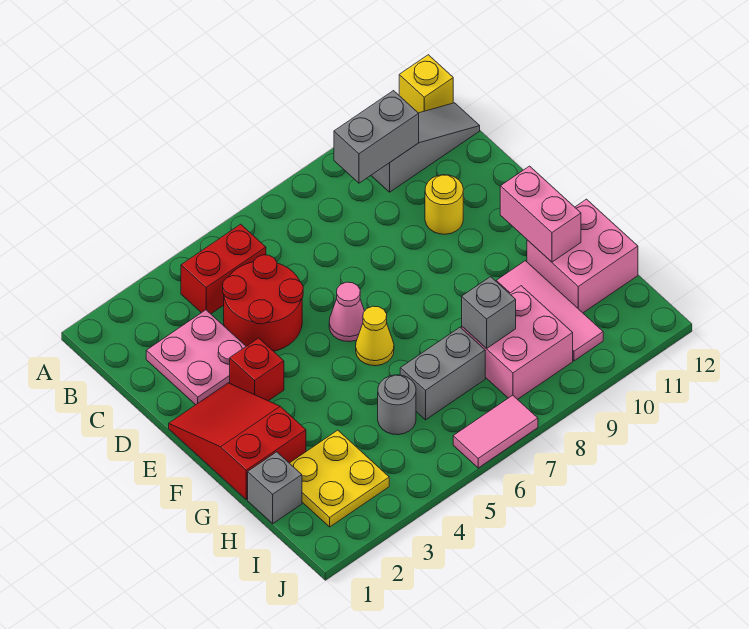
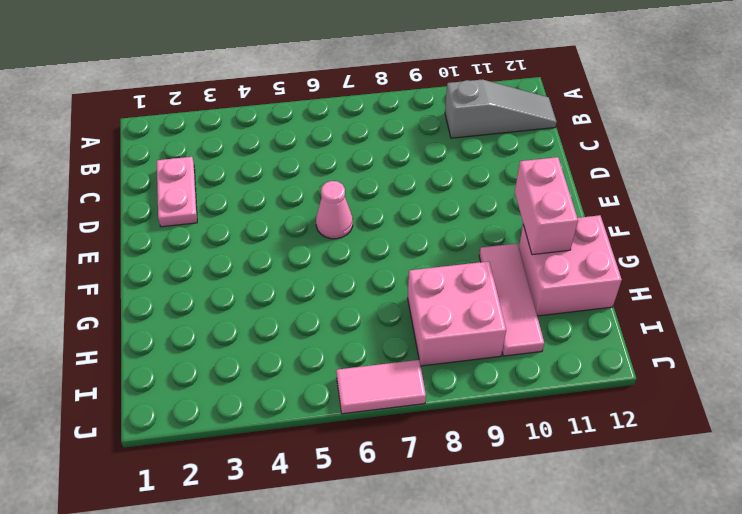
pink 1x2 plate [157,157,197,227] -> pink 2x2 plate [146,310,246,405]
none -> yellow 1x1 brick [399,55,453,113]
none -> red 1x2 brick [181,224,266,314]
none -> red 2x2 round brick [223,255,303,351]

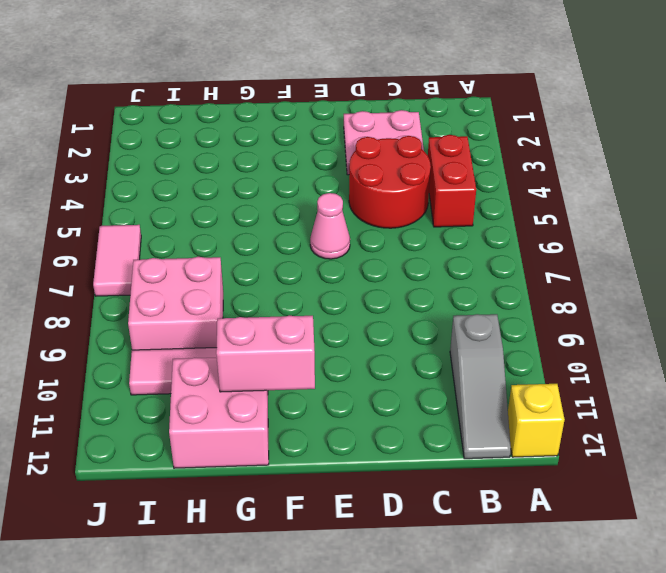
none -> yellow 1x1 round brick [425,175,463,234]
none -> red 2x3 slope [169,383,306,500]
none -> red 1x1 brick [230,338,284,401]

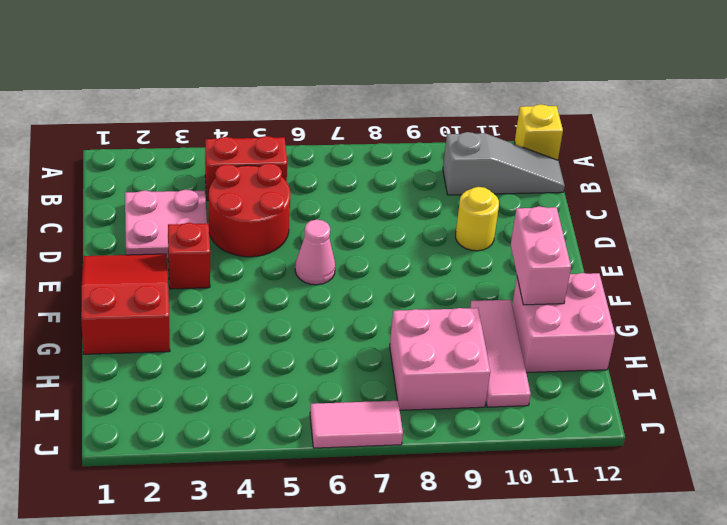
none -> yellow 1x1 cone [356,306,394,366]
none -> grey 1x1 brick [248,452,302,524]
none -> yellow 2x2 plate [290,430,389,527]

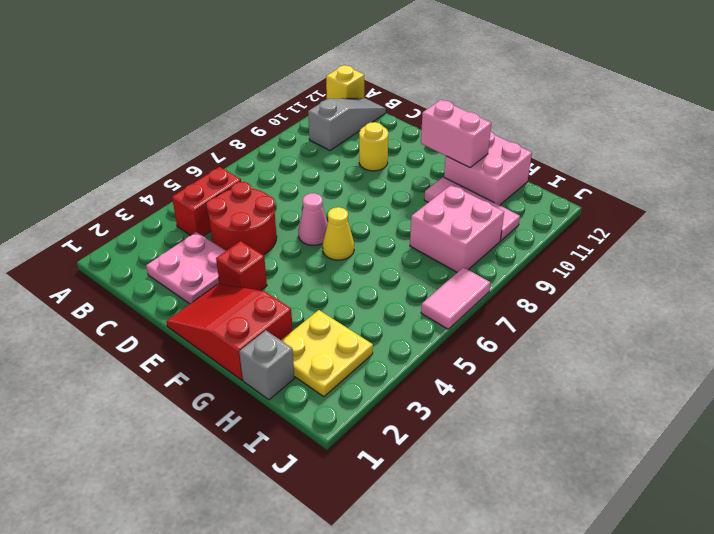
none -> grey 1x1 round brick [378,375,416,435]
none -> grey 1x2 brick [400,327,485,420]
none -> grey 1x2 brick [334,91,419,183]

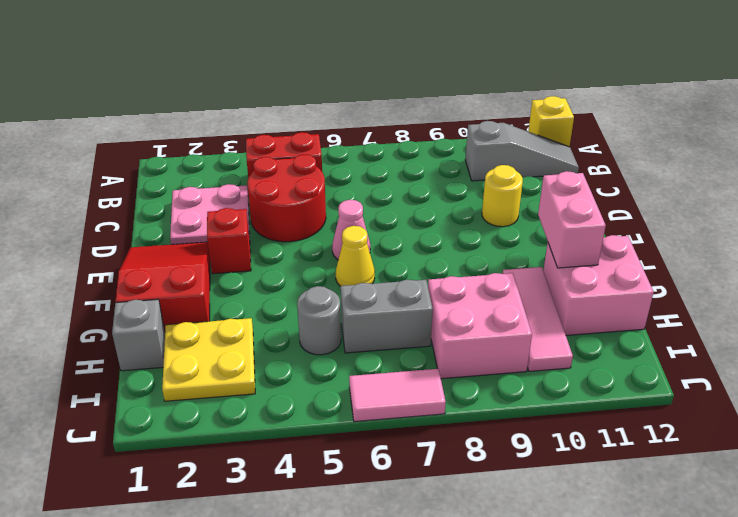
none -> grey 1x2 brick [334,91,419,183]
none -> grey 1x1 brick [462,277,516,349]

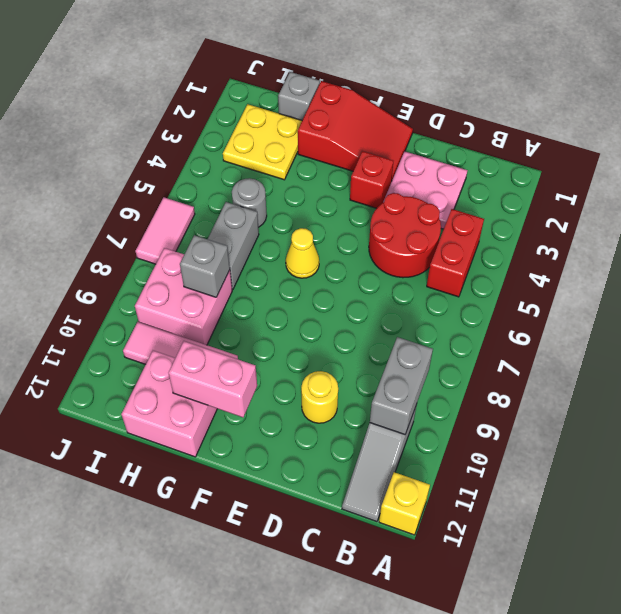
none -> pink 1x1 cone [329,282,364,342]

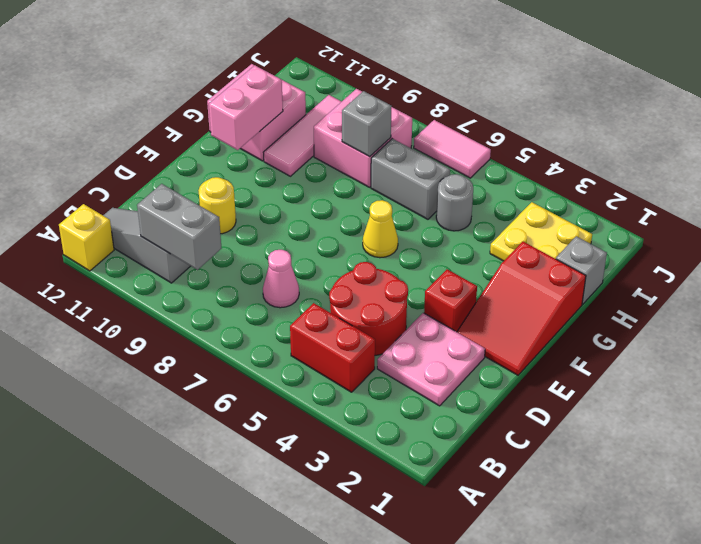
pink 1x1 cone [263,250,299,308] -> pink 1x1 cone moved to [329,282,364,342]

